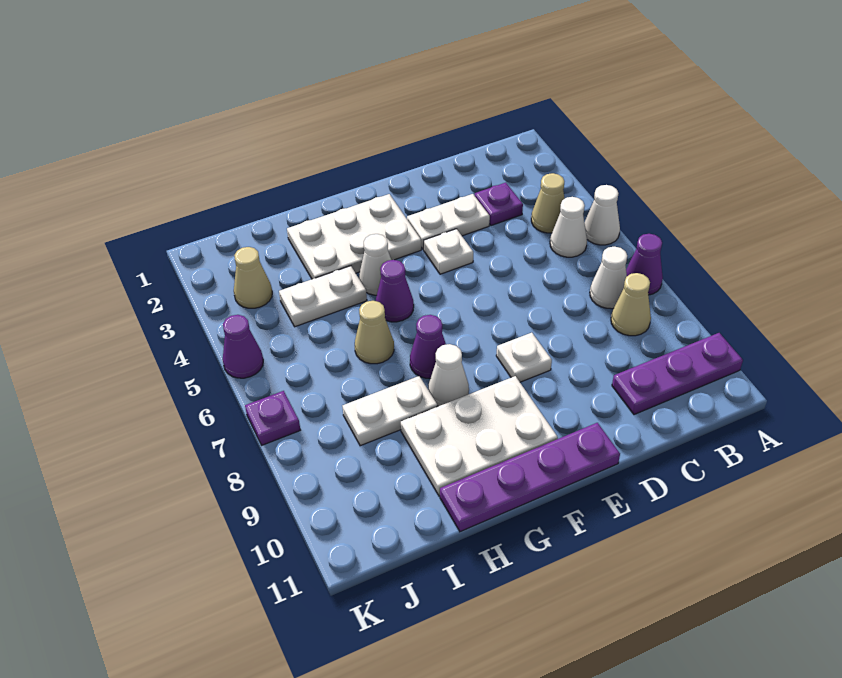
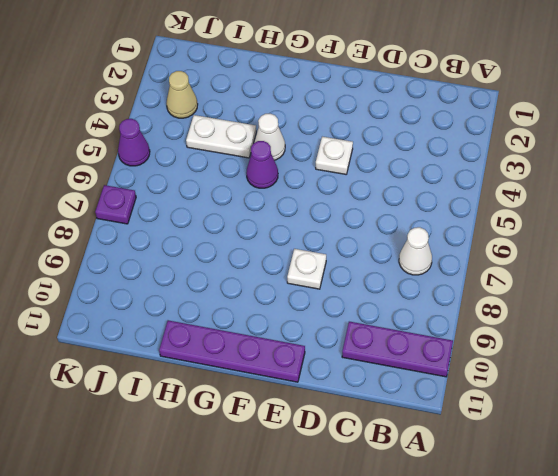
none -> white 1x1 cone [585,185,620,245]
none -> purple 1x1 cone [626,234,663,295]
none -> tan 1x1 cone [531,173,565,233]

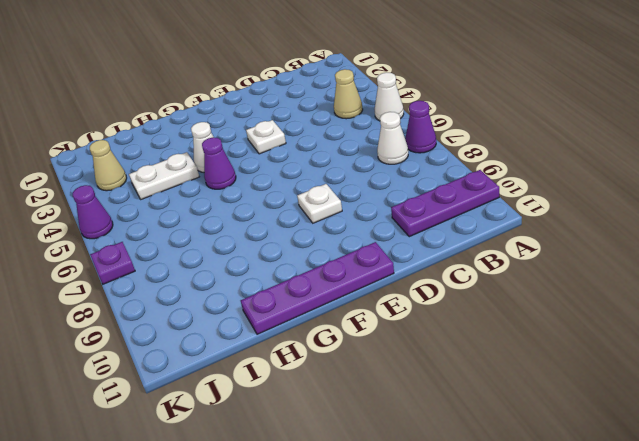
none -> white 1x1 cone [550,197,587,257]
none -> tan 1x1 cone [611,273,651,336]
none -> purple 1x1 plate [475,183,523,226]

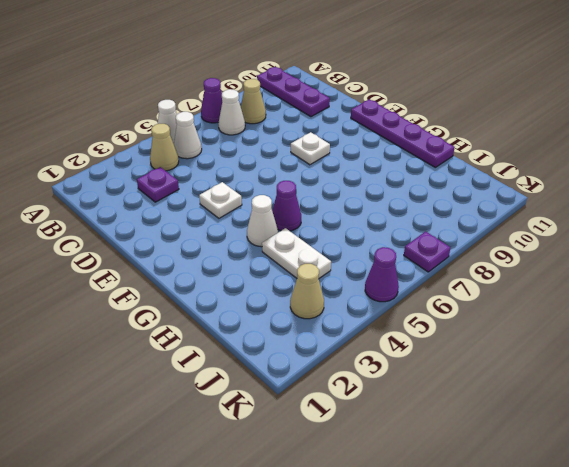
none -> white 1x2 plate [407,194,490,250]
none -> white 2x3 plate [287,194,421,279]
none -> white 2x3 plate [401,376,558,496]

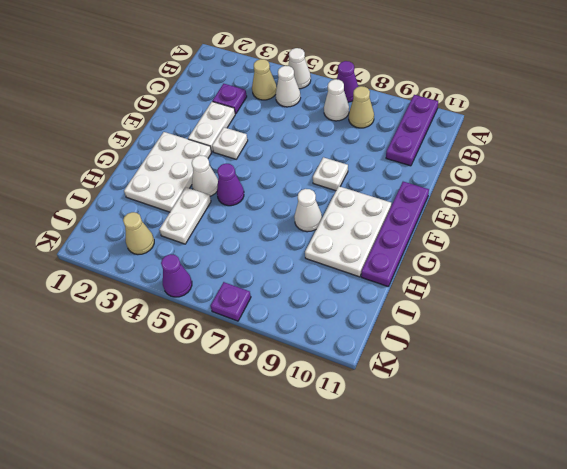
none -> purple 1x1 cone [410,315,446,378]
none -> tan 1x1 cone [355,301,394,364]
none -> white 1x2 plate [343,376,437,446]

